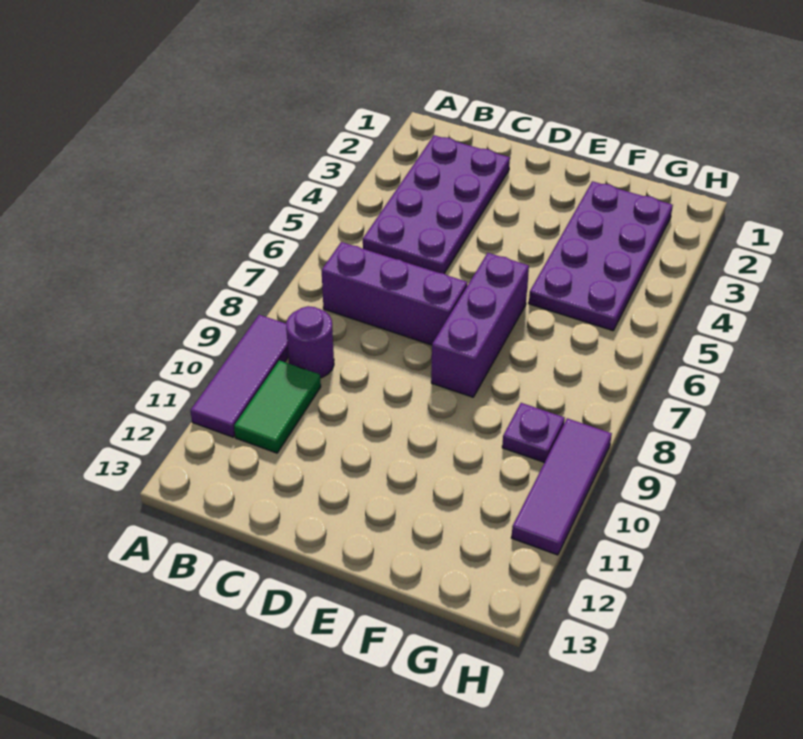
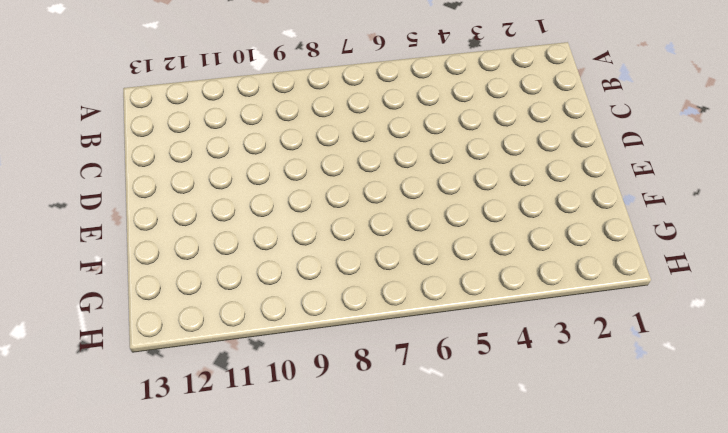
none -> purple 1x3 tile [190,315,288,437]
none -> purple 2x4 plate [363,135,510,273]

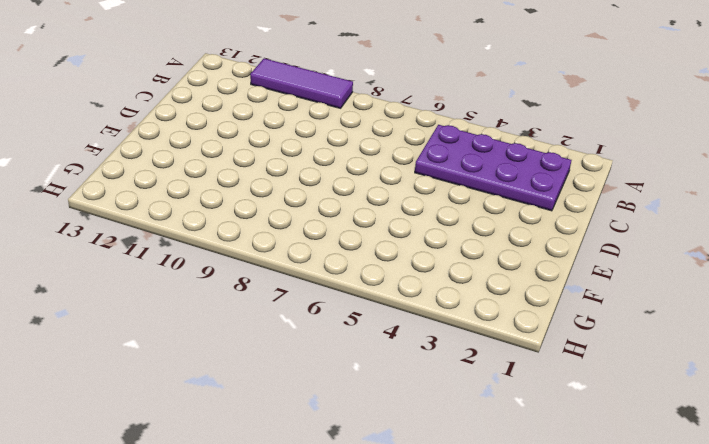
none -> purple 1x3 brick [322,242,467,345]
none -> purple 1x1 round brick [286,306,334,378]

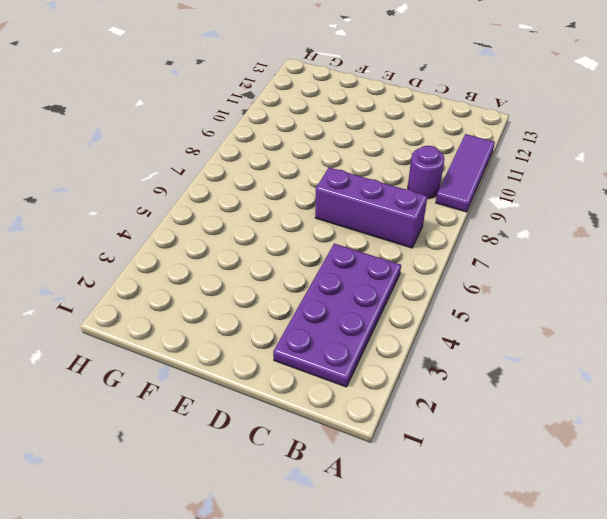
none -> green 1x2 tile [234,361,321,453]
none -> purple 1x3 brick [431,253,529,397]

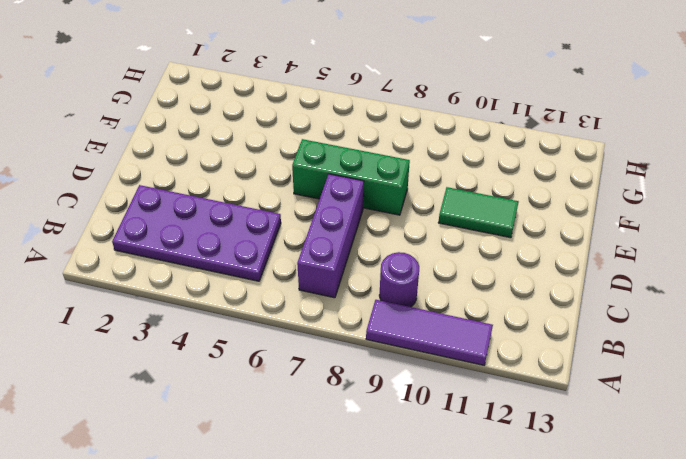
green 1x3 brick [292,139,410,215] -> purple 1x3 brick [431,253,529,397]
green 1x2 tile [438,187,519,238] -> green 1x2 tile moved to [234,361,321,453]
none -> purple 2x4 plate [529,181,673,331]
none -> purple 1x1 plate [502,403,565,463]

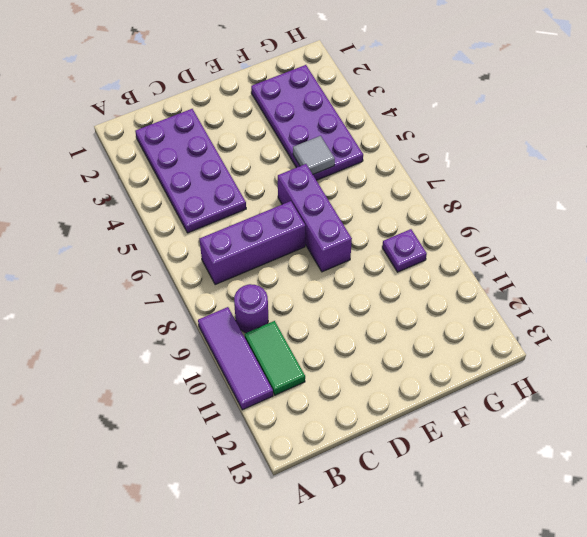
grey 1x1 tile [293,136,335,174] -> none
none -> purple 1x3 tile [511,418,612,555]

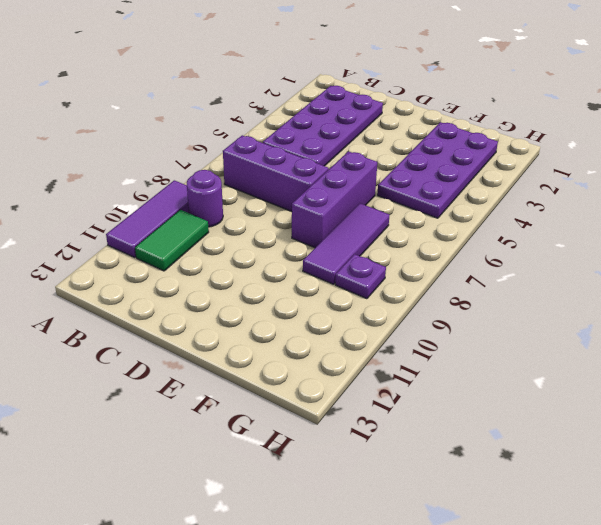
purple 1x3 tile [303,203,389,284] -> purple 1x3 tile moved to [511,418,612,555]

